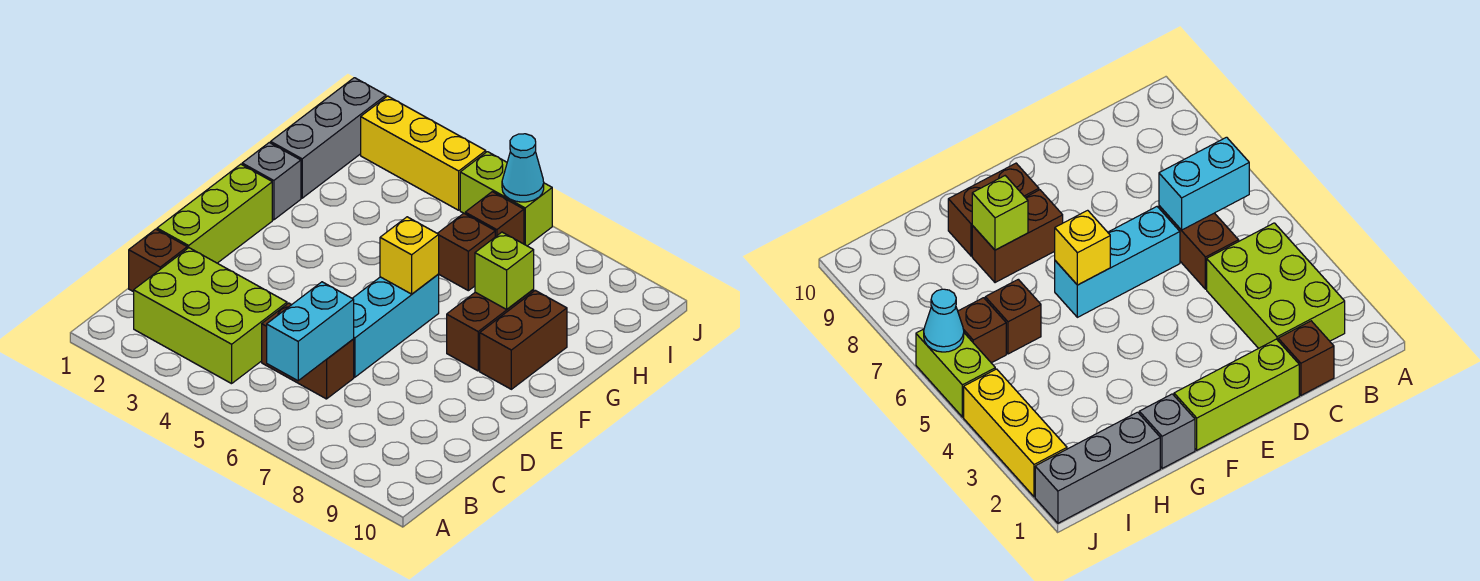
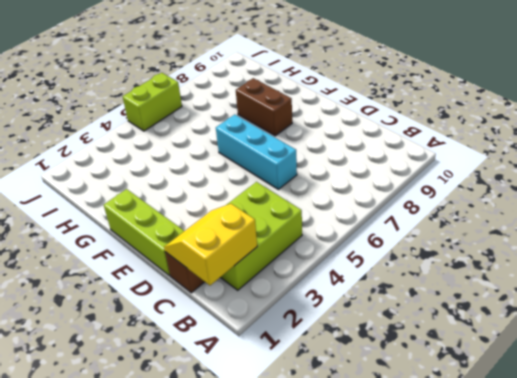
yellow 2x2 slope [164,204,257,285] -> none
none -> brown 1x2 brick [262,303,354,399]
none -> brown 1x2 brick [480,290,567,389]
none -> grey 1x1 brick [242,143,301,220]

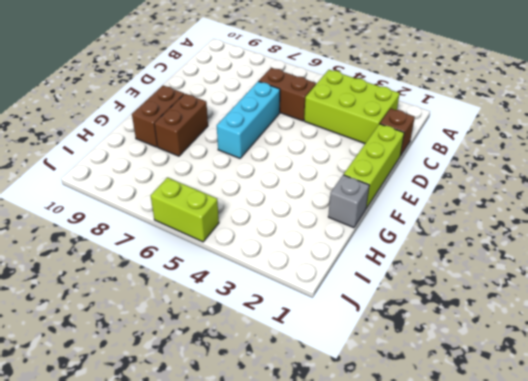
none -> grey 1x3 brick [271,78,386,198]
none -> brown 1x1 brick [438,213,495,291]
none -> brown 1x1 brick [465,192,524,244]

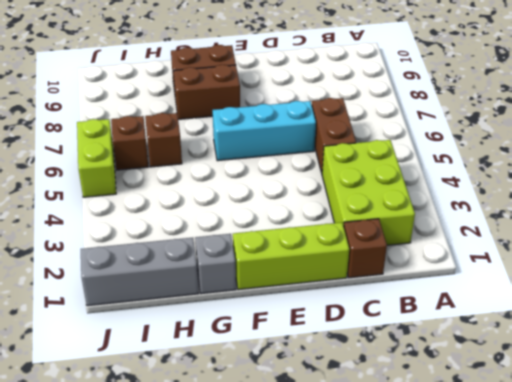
none -> yellow 1x3 brick [361,96,486,210]
none -> cyan 1x2 brick [267,282,354,381]
none -> yellow 1x1 brick [380,217,439,294]

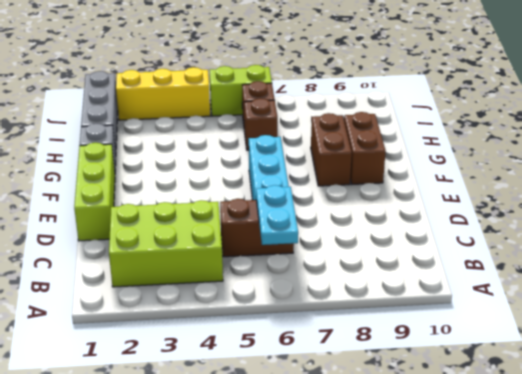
cyan 1x2 plate [256,185,298,245] -> cyan 1x2 brick [267,282,354,381]
none -> brown 1x1 brick [129,229,187,292]
none -> yellow 1x1 brick [380,217,439,294]
none -> lime 1x1 brick [475,232,534,309]

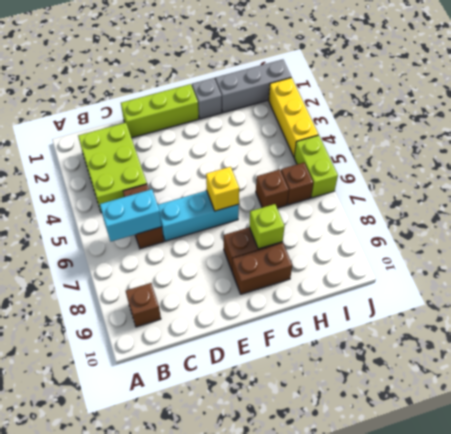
brown 1x1 brick [126,283,161,327] -> brown 1x1 brick moved to [129,229,187,292]
none -> cyan 1x1 cone [502,134,544,202]

